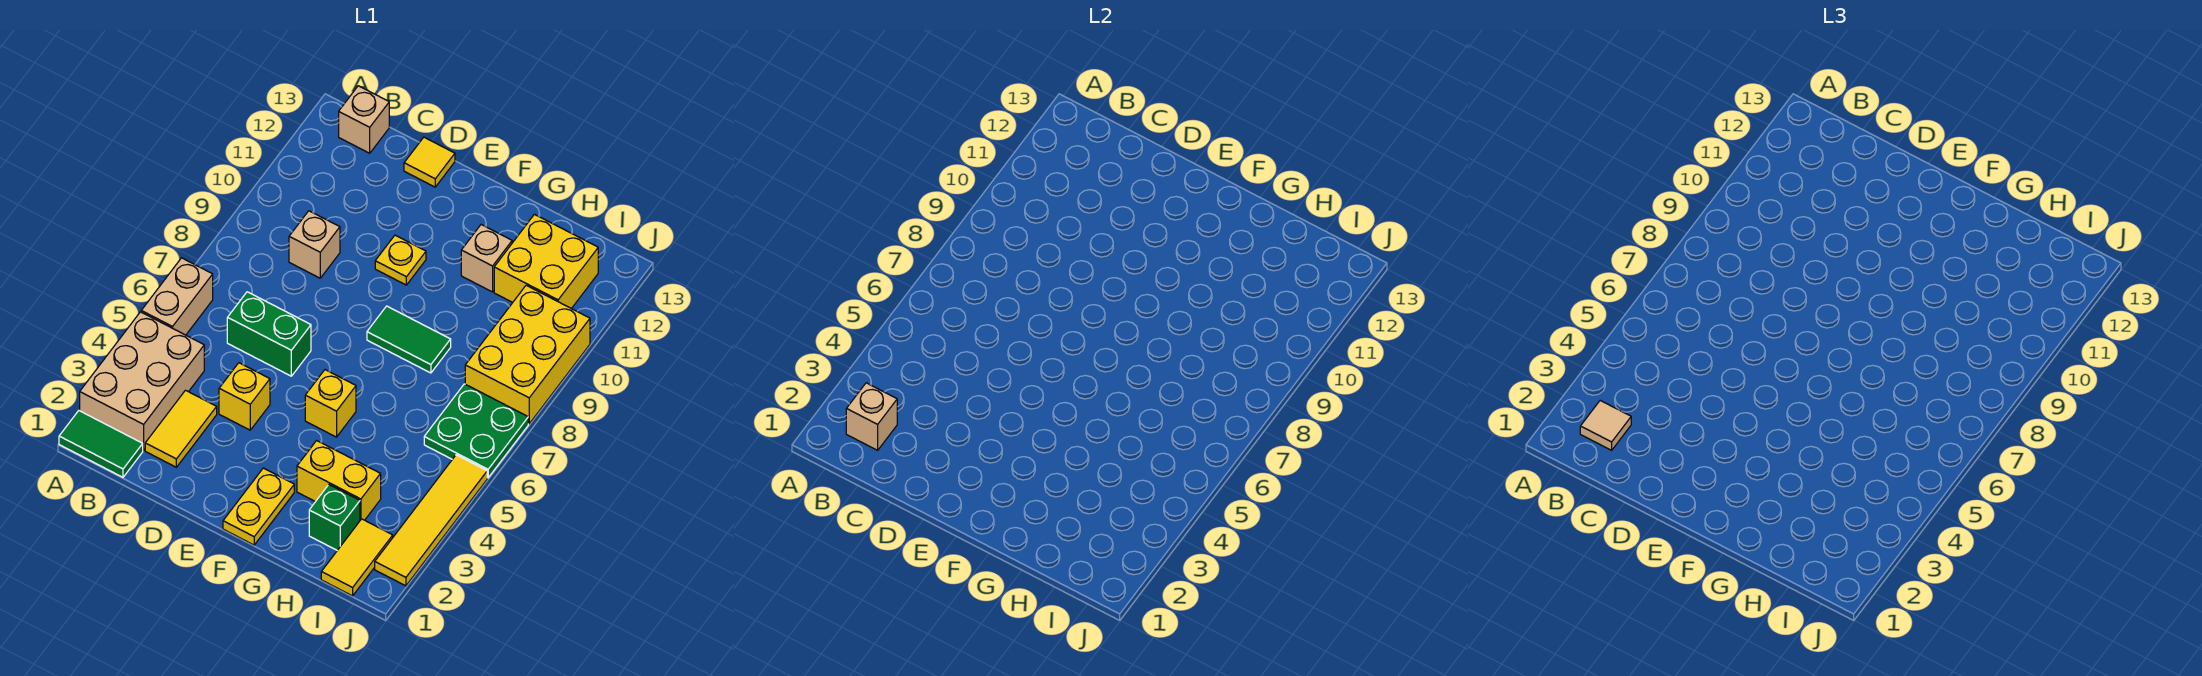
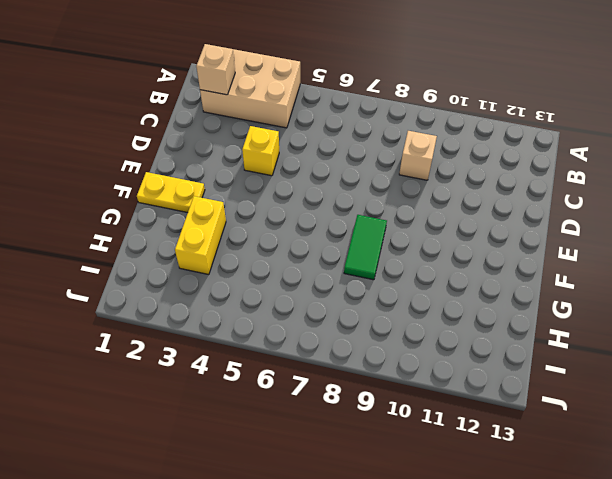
none -> green 1x2 tile [59,411,143,477]
none -> tan 1x2 brick [141,258,213,335]
none -> tan 1x1 brick [339,86,389,153]

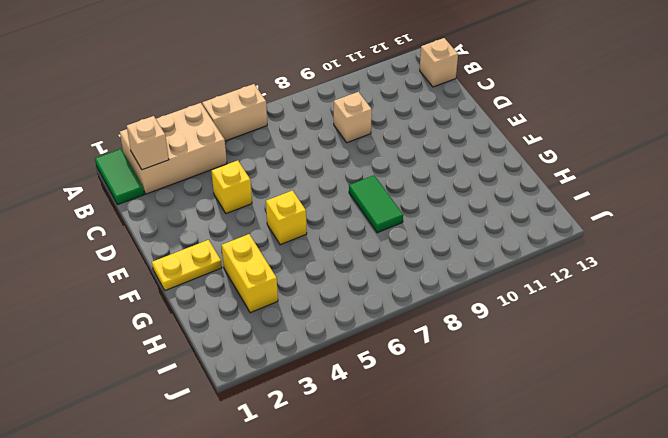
none -> yellow 1x2 tile [145,390,217,467]
none -> green 1x2 brick [227,292,311,376]
none -> yellow 1x1 tile [404,137,455,187]

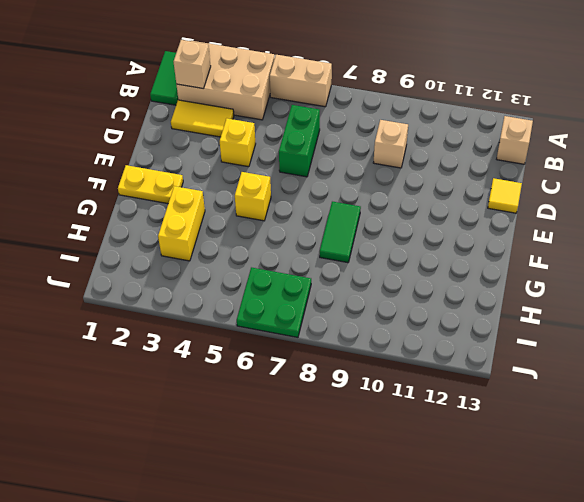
none -> yellow 1x1 plate [375,235,426,285]
none -> tan 1x1 brick [461,225,512,292]
none -> green 1x1 brick [309,485,360,550]

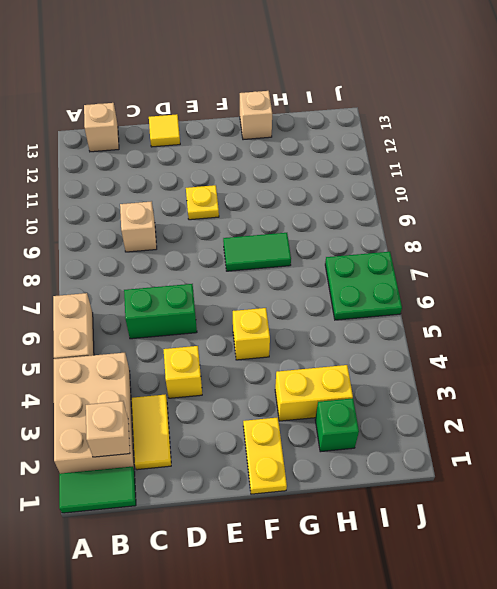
tan 1x1 brick [240,91,272,140] -> tan 1x1 brick moved to [461,225,512,292]
none -> yellow 2x2 brick [494,214,598,309]
none -> yellow 1x2 tile [321,519,393,596]
none -> yellow 2x3 brick [465,285,590,424]

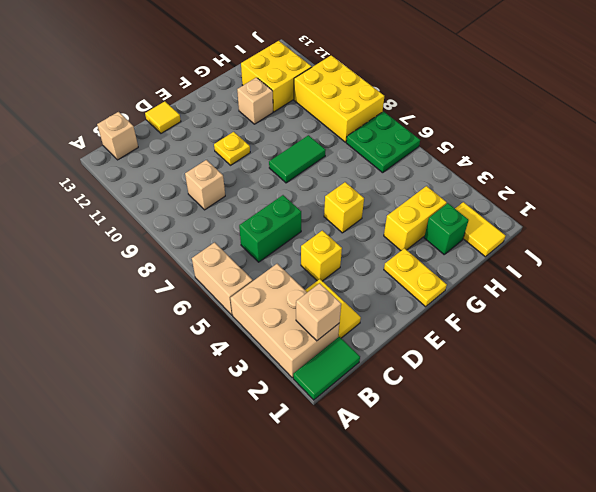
none -> yellow 1x4 tile [375,455,487,586]
none -> tan 1x1 tile [1580,401,1631,450]

